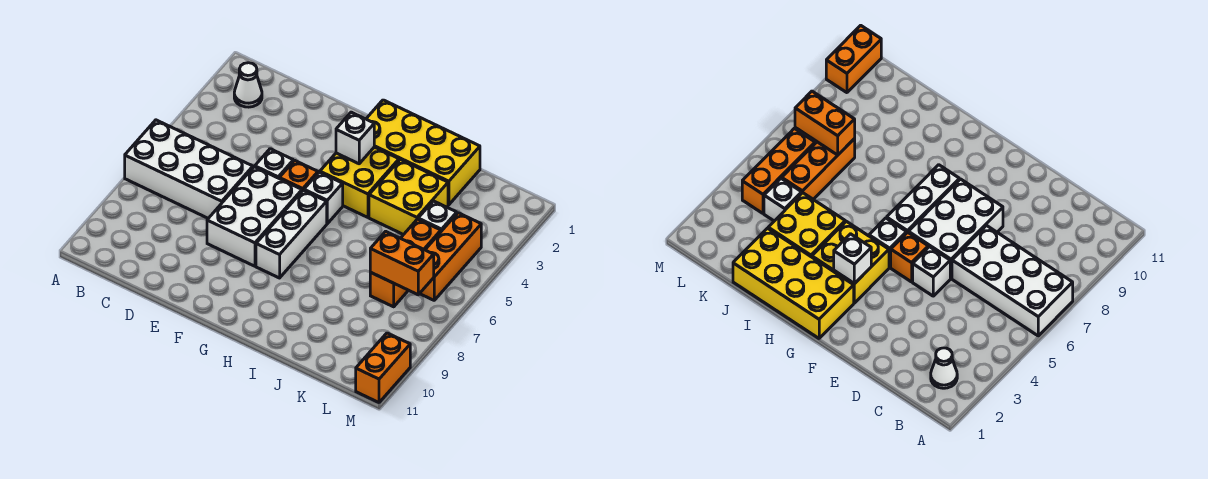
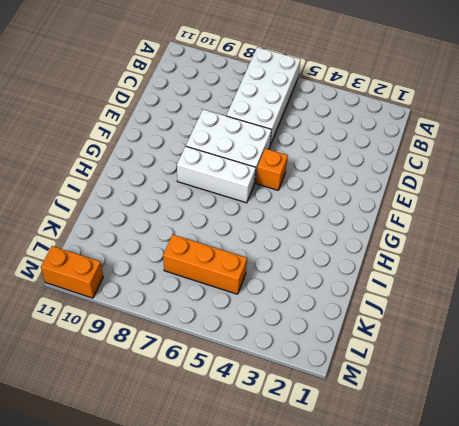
none -> white 1x1 cone [234,63,262,107]
none -> white 1x1 brick [255,149,293,178]
none -> yellow 2x4 brick [366,100,480,205]

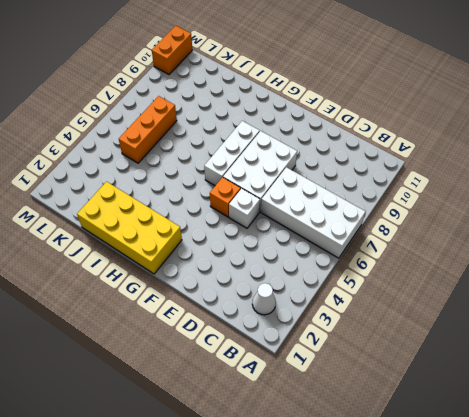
none -> yellow 2x2 brick [320,147,399,217]
none -> white 1x1 brick [304,172,343,224]
none -> yellow 2x2 brick [369,159,448,235]

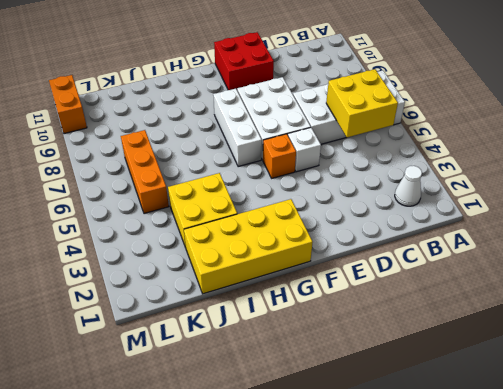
yellow 2x2 brick [326,69,398,137] -> yellow 2x2 brick moved to [320,147,399,217]
red 2x2 brick [214,32,274,90] -> none
none -> white 1x1 brick [304,172,343,224]
none -> white 1x1 brick [418,201,457,231]
none -> orange 1x3 brick [420,213,481,300]

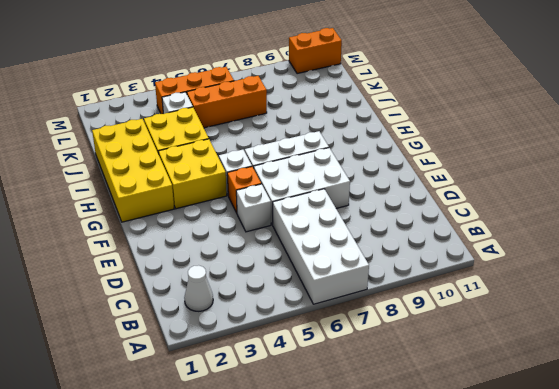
none -> white 1x1 brick [336,112,374,164]
none -> orange 1x2 brick [370,231,434,295]

